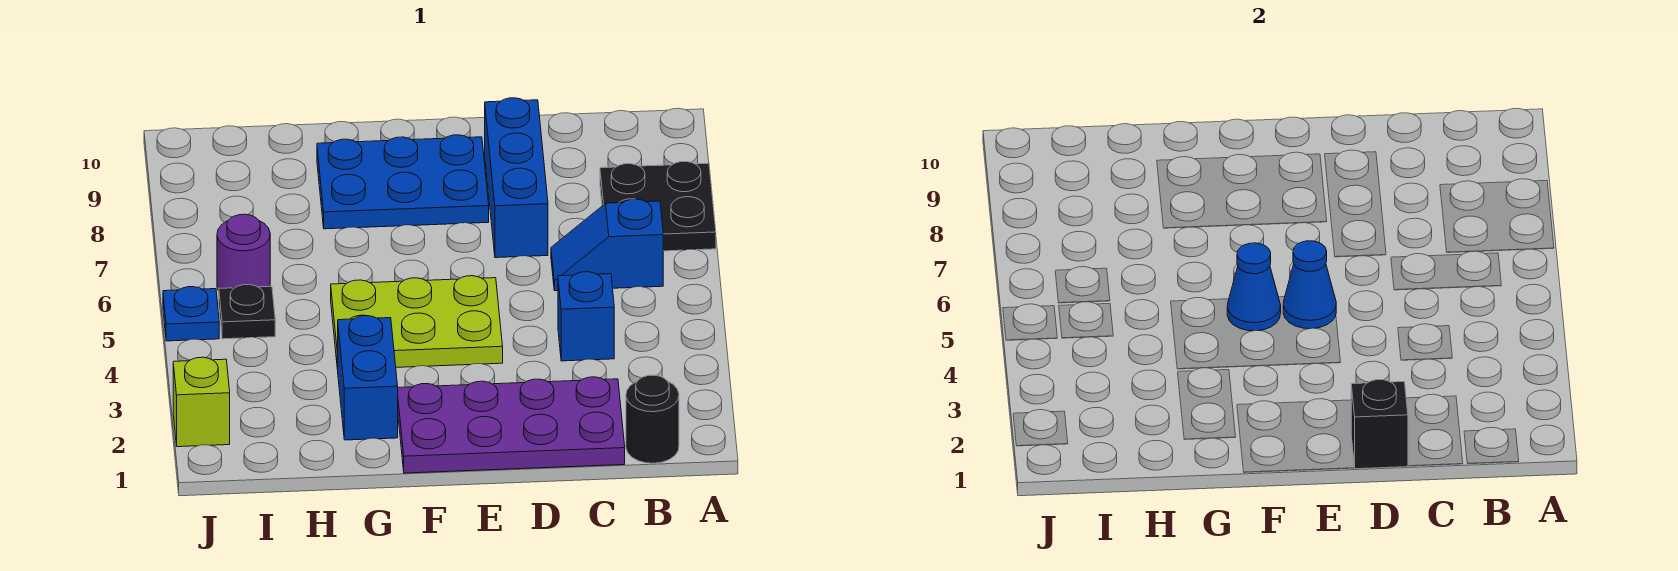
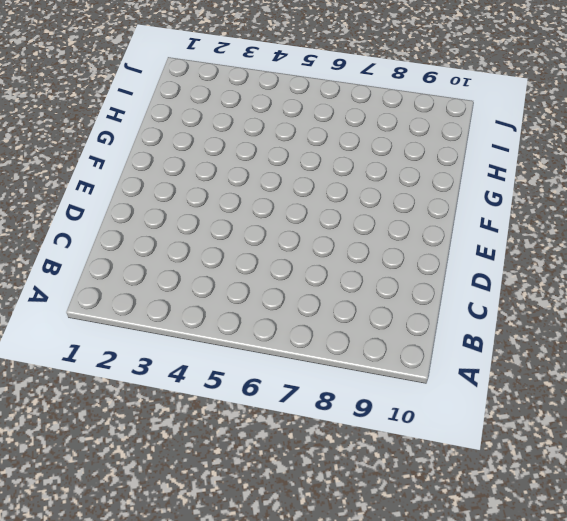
none -> black 2x2 plate [600,161,716,251]
none -> black 1x1 round brick [626,375,679,463]
none -> blue 1x2 slope [551,199,663,291]

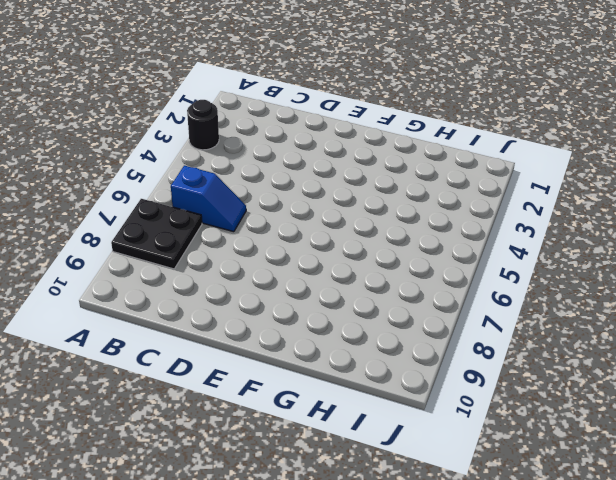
black 1x1 round brick [187,100,219,150] -> black 1x1 round brick moved to [626,375,679,463]
none -> purple 2x4 plate [398,377,625,473]
none -> blue 1x1 brick [558,272,614,361]
none -> blue 1x3 brick [485,98,548,258]

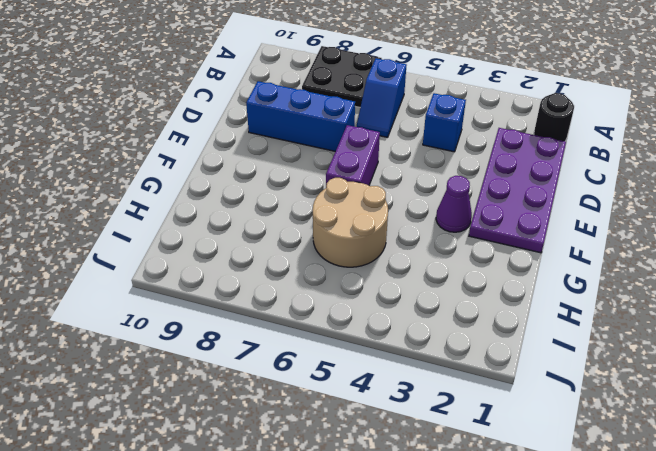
purple 1x2 brick [326,125,380,185] -> none
purple 1x1 cone [436,176,472,232] -> none
tan 2x2 round brick [313,178,388,267] -> lime 2x3 plate [331,276,503,369]
none -> blue 2x3 plate [317,135,489,229]
none -> blue 1x2 brick [338,316,398,440]
none -> black 1x1 plate [219,284,275,339]

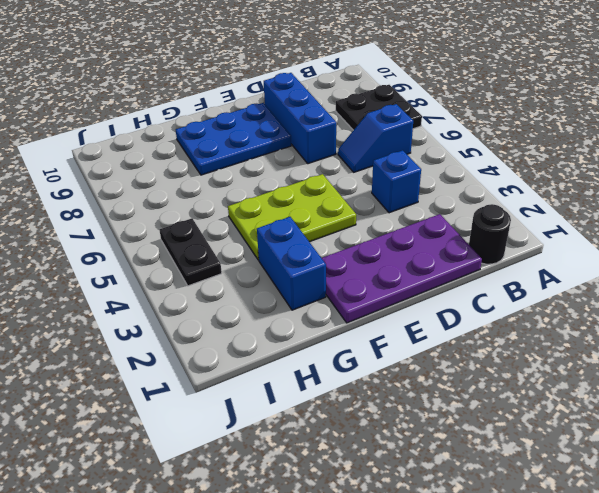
black 1x2 plate [159,218,222,286] -> black 1x1 plate [219,284,275,339]
none -> purple 1x1 round brick [217,214,270,291]
none -> lime 1x1 brick [173,357,230,447]
none -> blue 1x1 plate [163,287,219,341]

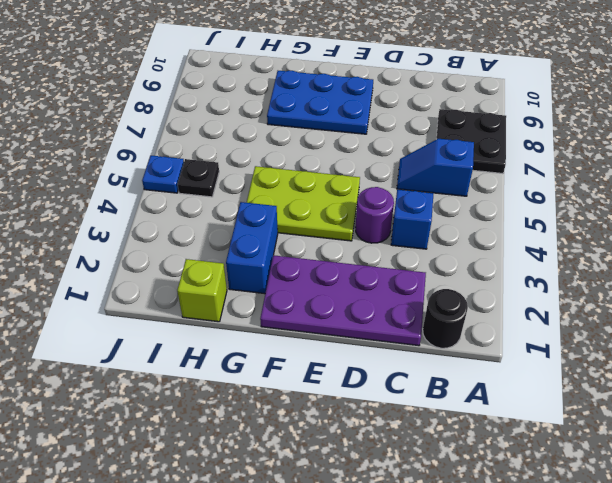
purple 1x1 round brick [355,187,394,243] -> purple 1x1 round brick moved to [217,214,270,291]
lime 1x1 brick [177,259,227,322] -> lime 1x1 brick moved to [173,357,230,447]
none -> blue 1x3 brick [485,98,548,258]
none -> black 1x1 brick [1351,380,1408,469]
none -> blue 1x1 cone [1283,241,1336,329]

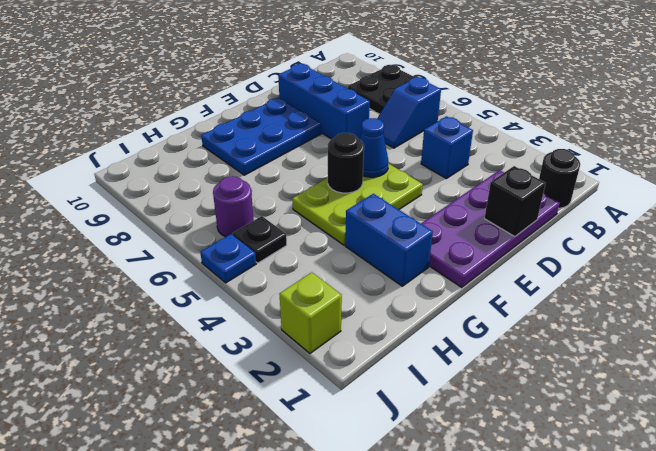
black 1x1 round brick [328,133,364,193] -> blue 1x1 cone [1227,243,1281,331]

